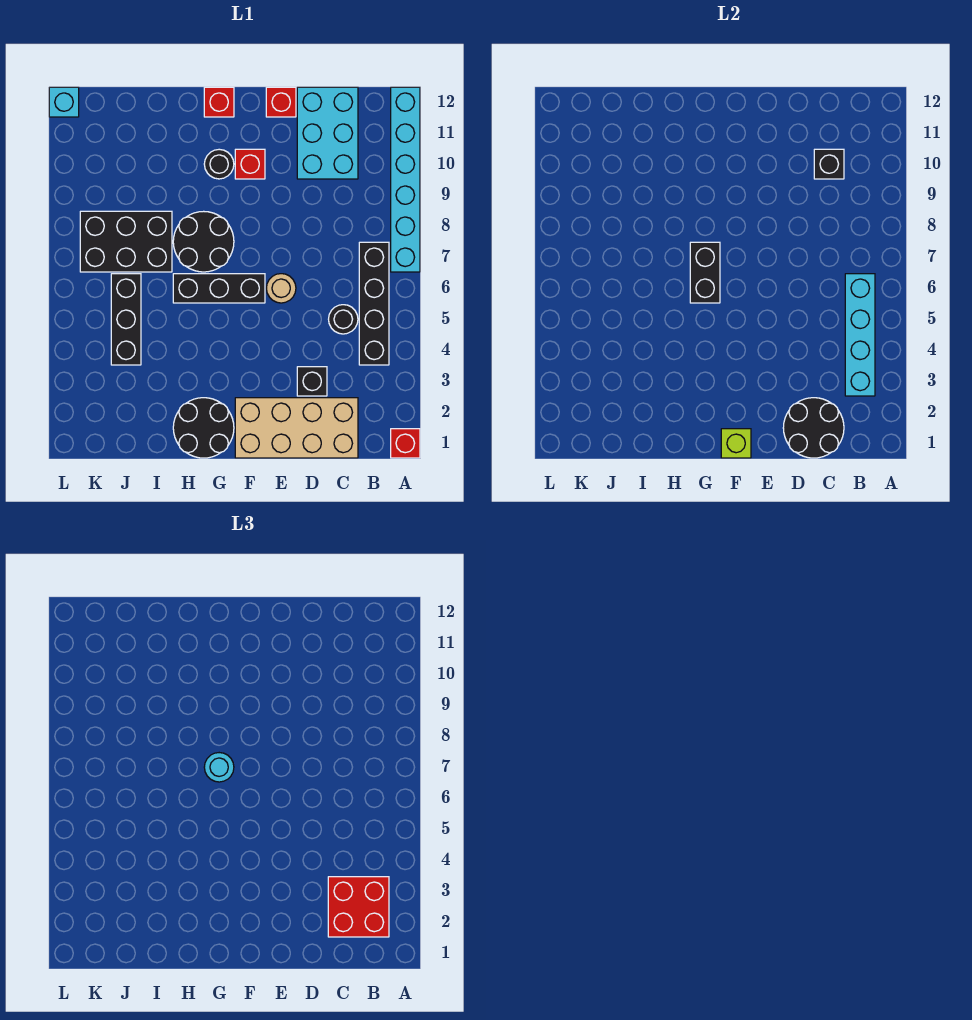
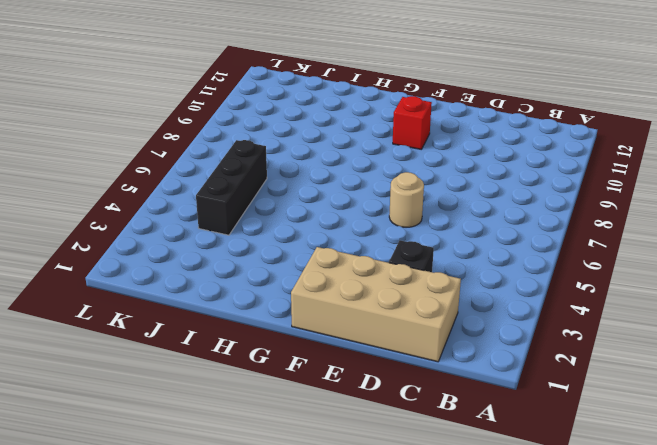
none -> red 1x1 brick [391,429,420,458]
none -> cyan 1x6 brick [391,87,420,272]
none -> black 1x4 brick [359,242,389,365]

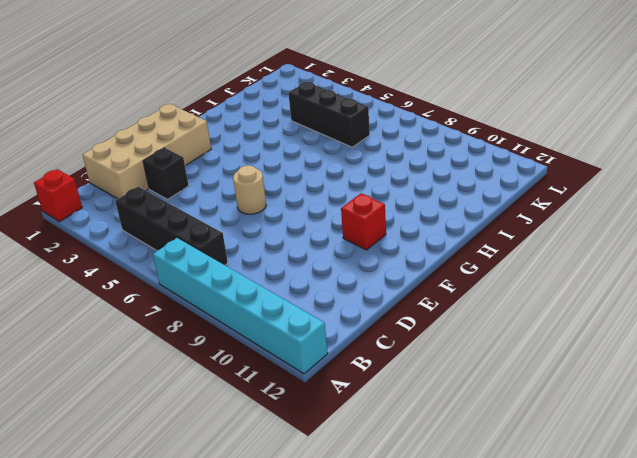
none -> black 1x1 round brick [329,305,358,334]
none -> cyan 2x3 brick [297,87,358,179]
none -> red 1x1 brick [266,87,296,117]

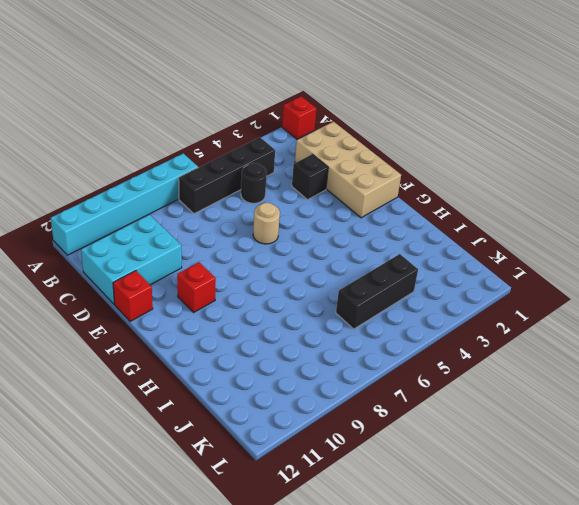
none -> black 1x3 brick [173,274,265,303]
none -> black 2x2 round brick [173,398,234,458]
none -> black 2x2 round brick [173,211,234,272]

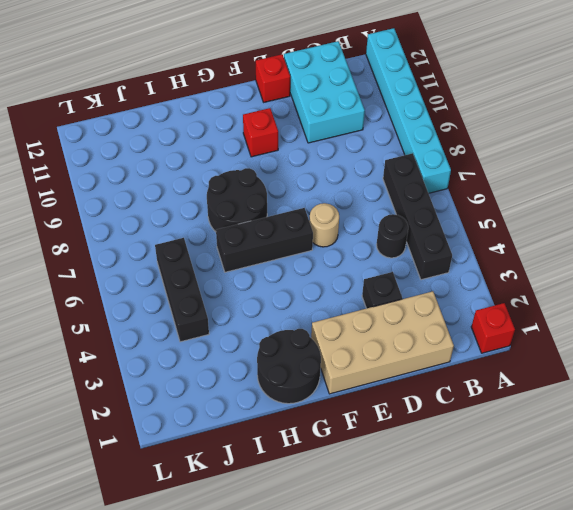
none -> black 1x1 round brick [204,149,234,179]
none -> red 1x1 brick [204,87,234,117]
none -> black 2x3 brick [80,211,172,272]

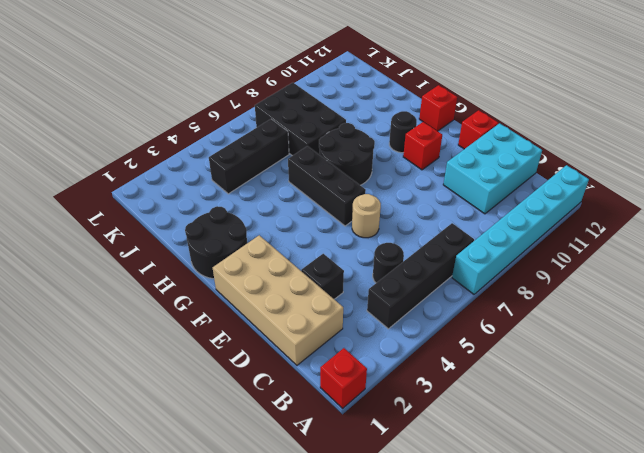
none -> cyan 1x1 brick [49,87,79,117]
none -> cyan 1x4 brick [845,274,875,396]
none -> black 2x2 round brick [783,398,844,458]

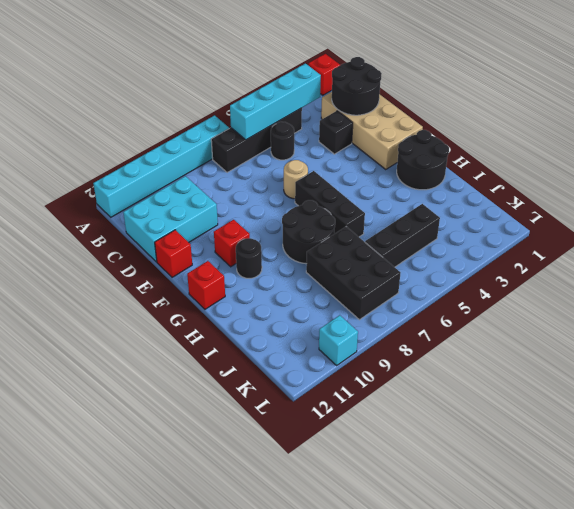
cyan 1x1 brick [319,315,358,365] -> cyan 1x1 brick moved to [49,87,79,117]
none -> black 1x1 brick [814,149,844,179]
none -> lime 1x1 brick [721,429,751,458]
none -> black 1x2 brick [690,242,720,303]

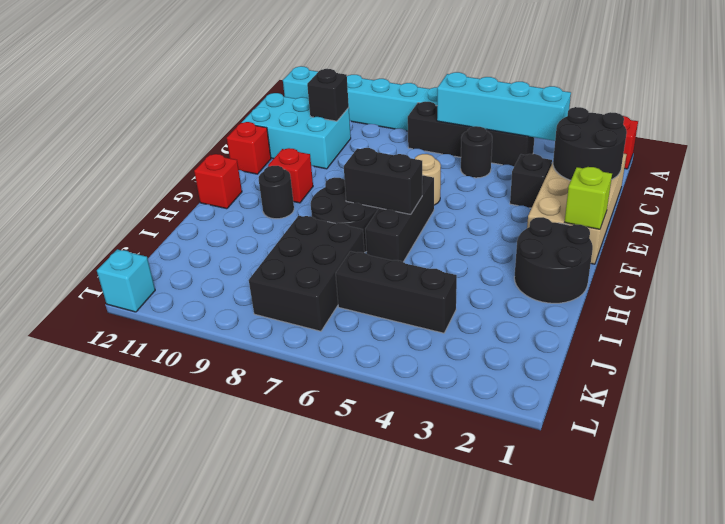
none -> red 2x2 brick [328,877,389,937]
none -> cyan 1x1 round brick [204,753,234,782]

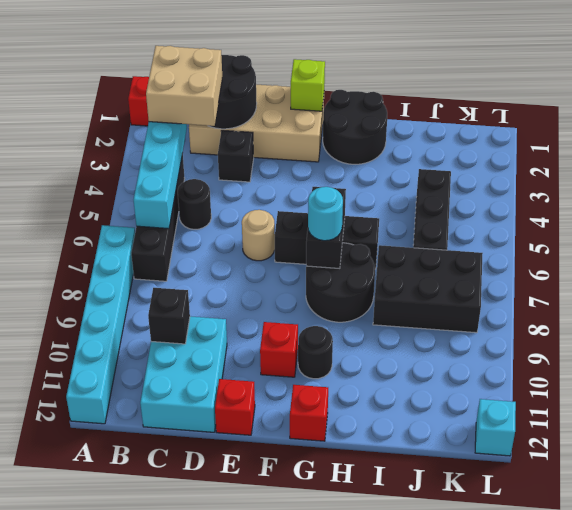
tan 2x2 brick [146,46,222,126] -> red 2x2 brick [328,877,389,937]

